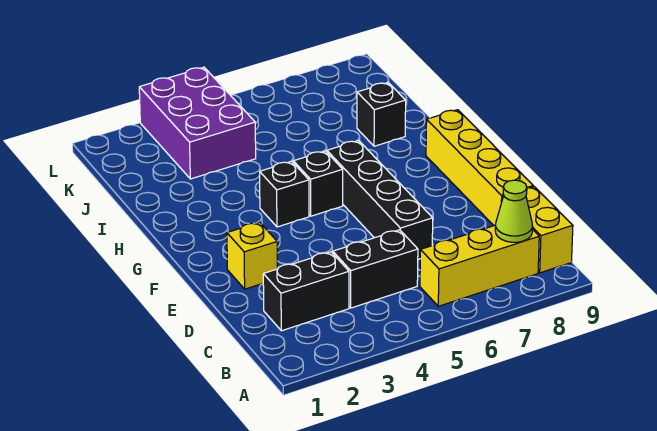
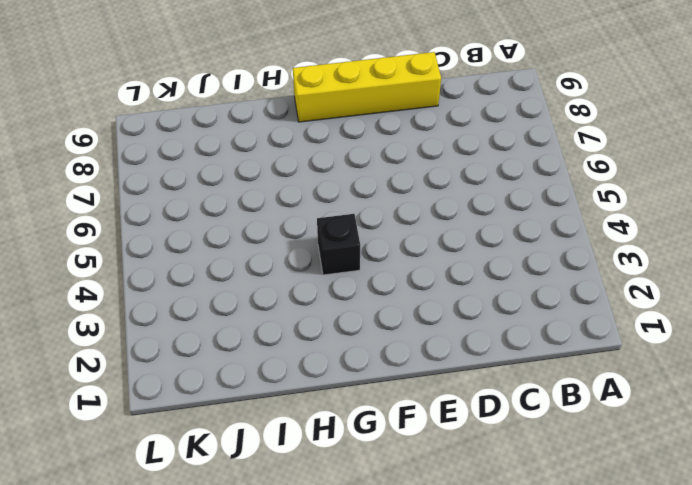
none -> yellow 1x3 brick [420,225,539,306]
none -> yellow 1x2 brick [526,187,573,273]
none -> black 1x2 brick [263,252,349,331]

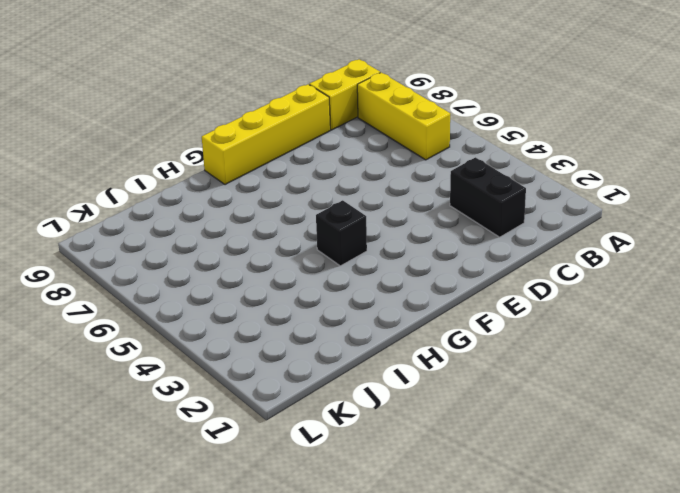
none -> black 1x2 brick [333,230,418,308]
none -> black 1x4 brick [327,141,433,259]
none -> yellow 1x1 brick [227,222,277,289]

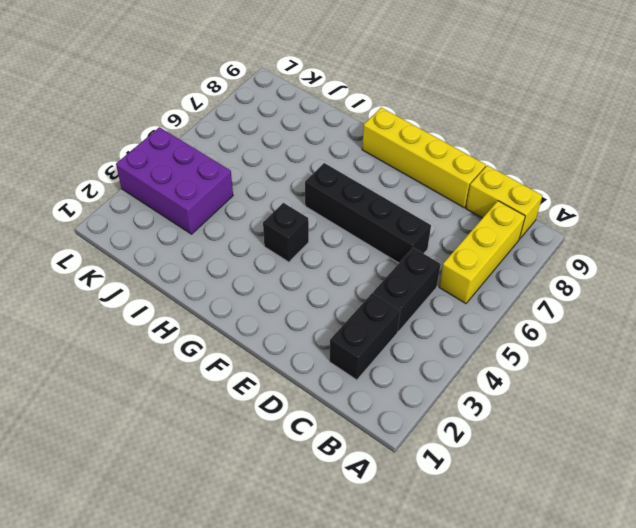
none -> yellow 1x1 brick [227,222,277,289]
none -> black 1x1 brick [293,151,343,216]
none -> black 1x1 brick [357,83,406,146]

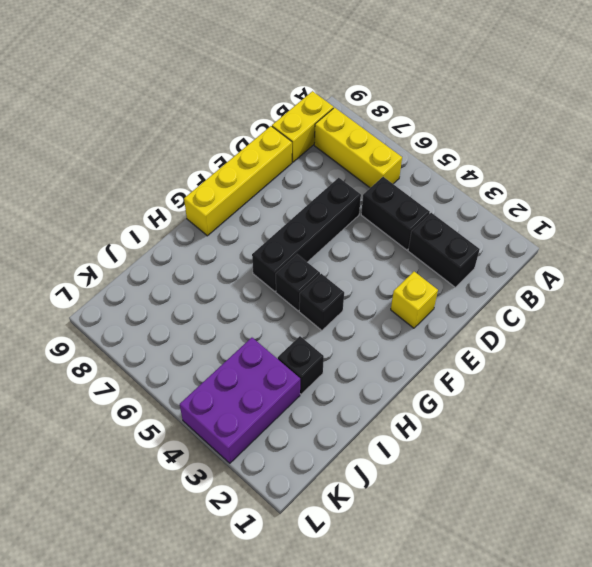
black 1x1 brick [278,336,324,394] -> black 1x1 brick moved to [357,83,406,146]
none -> lime 1x1 cone [495,180,533,242]

